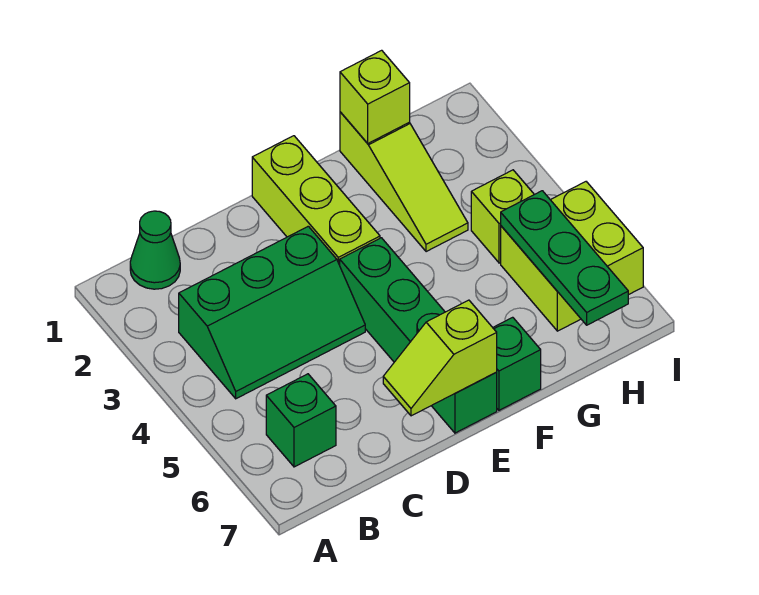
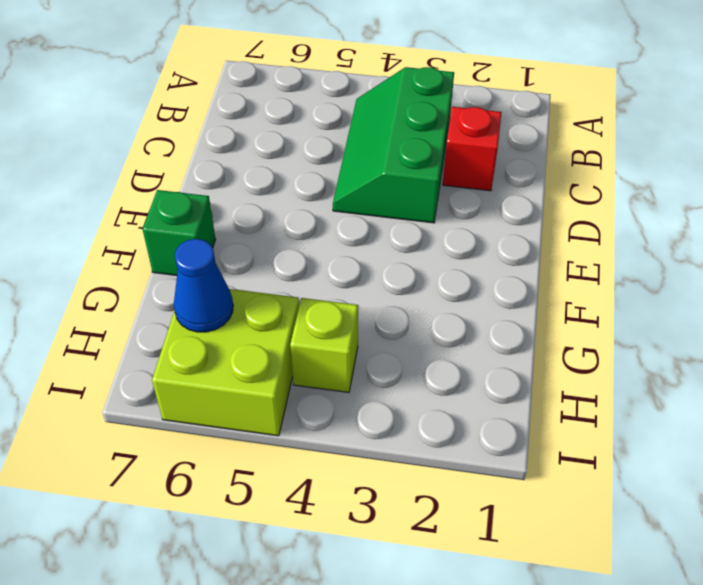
red 1x1 brick [443,107,501,191] -> none
blue 1x1 cone [174,239,233,332] -> green 1x3 plate [501,191,628,325]
none -> green 1x1 cone [130,211,180,289]
none -> green 1x1 brick [266,374,336,467]
none -> lime 1x3 brick [252,136,380,265]

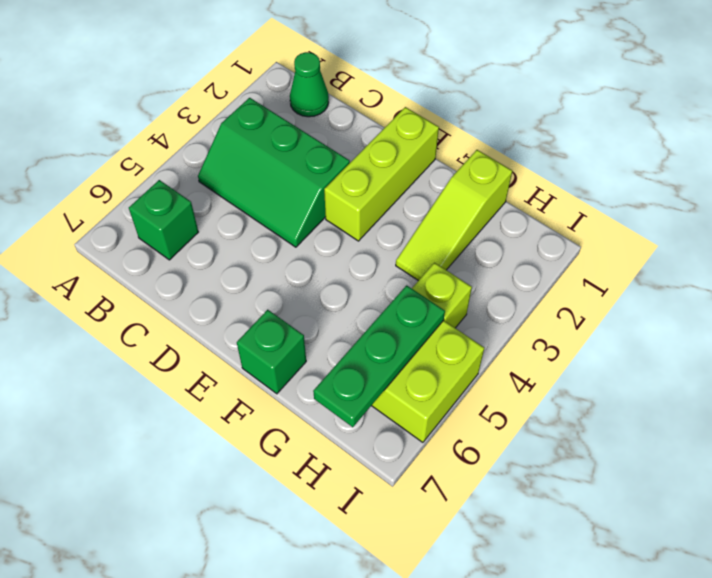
none -> green 1x4 brick [340,238,497,433]
none -> lime 1x2 slope [383,300,497,416]
none -> lime 1x1 brick [340,50,410,143]

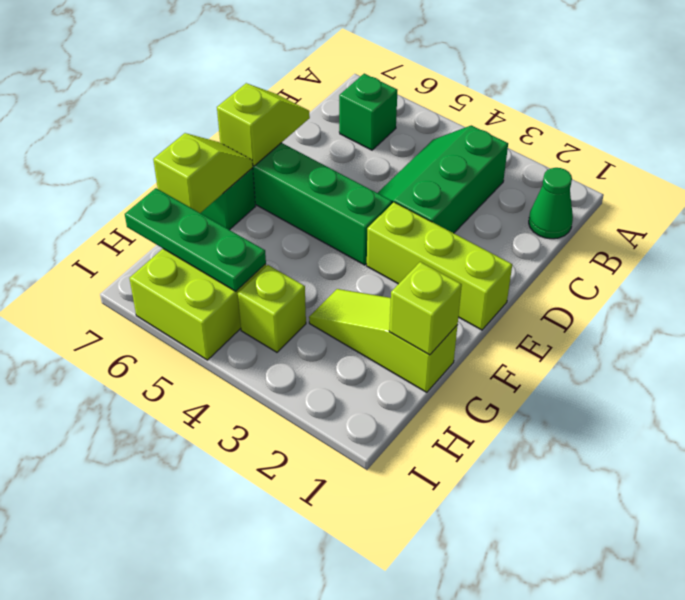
lime 1x2 slope [153,133,253,213] -> none

